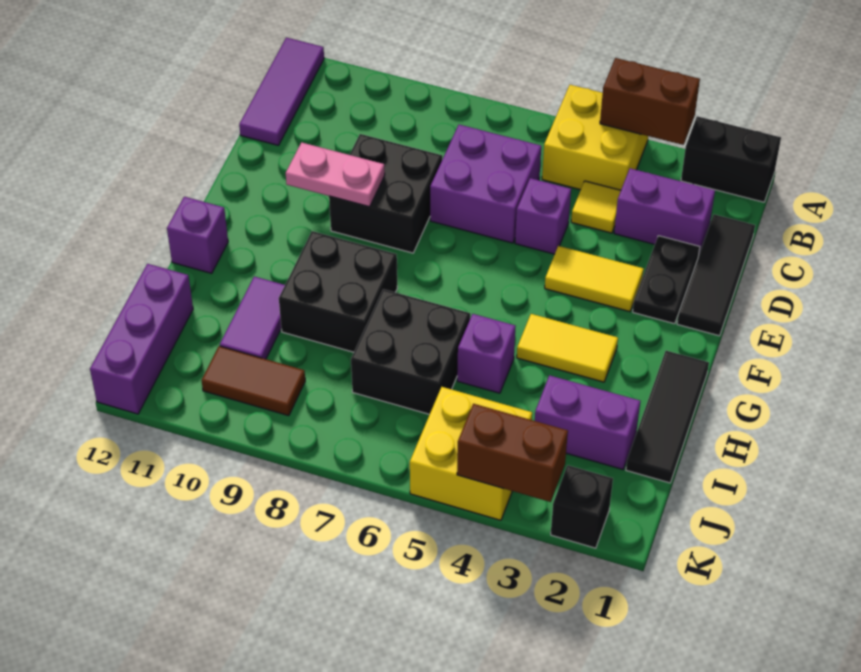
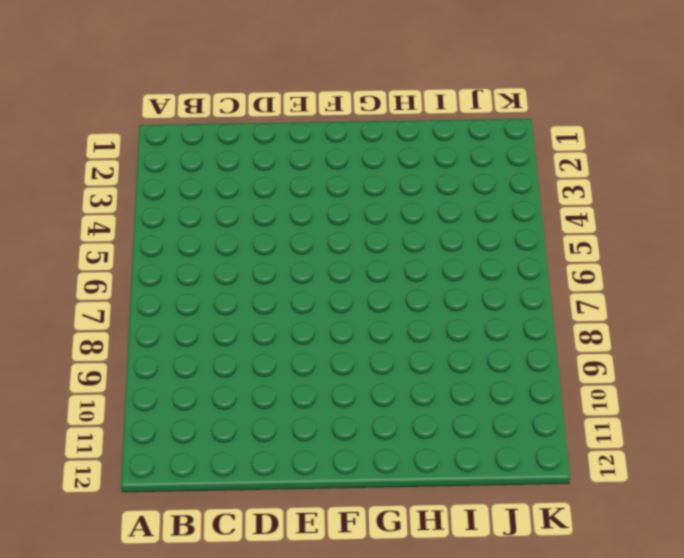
none -> black 1x2 brick [681,116,781,202]
none -> yellow 2x2 brick [542,85,648,190]
none -> purple 1x3 tile [239,38,324,145]

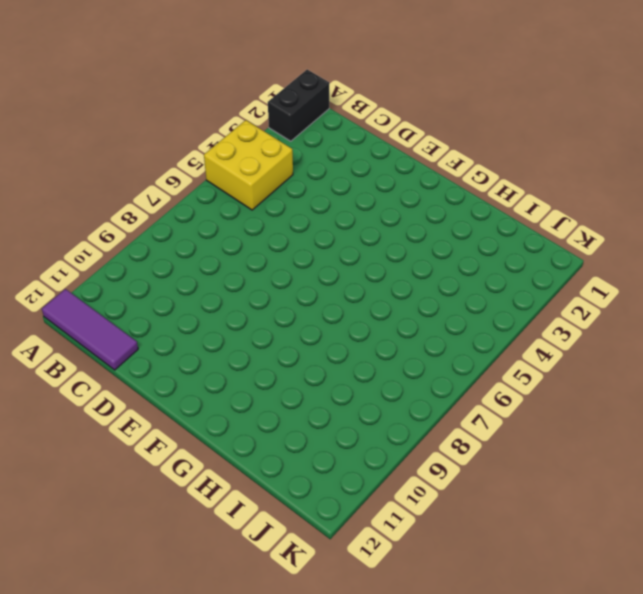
none -> black 1x3 tile [677,214,755,336]
none -> purple 1x2 brick [614,168,715,254]
none -> yellow 1x1 tile [571,181,621,233]

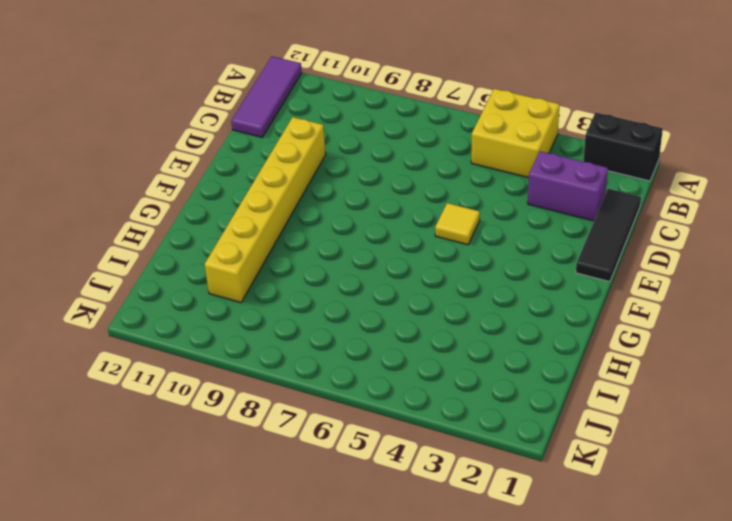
yellow 1x6 brick [204,117,326,303] -> purple 1x2 tile [220,276,285,359]
yellow 1x1 tile [435,203,480,245] -> yellow 1x1 tile moved to [571,181,621,233]
none -> purple 2x2 brick [430,125,541,243]
none -> black 1x2 plate [633,236,700,324]
none -> purple 1x1 brick [515,178,571,254]

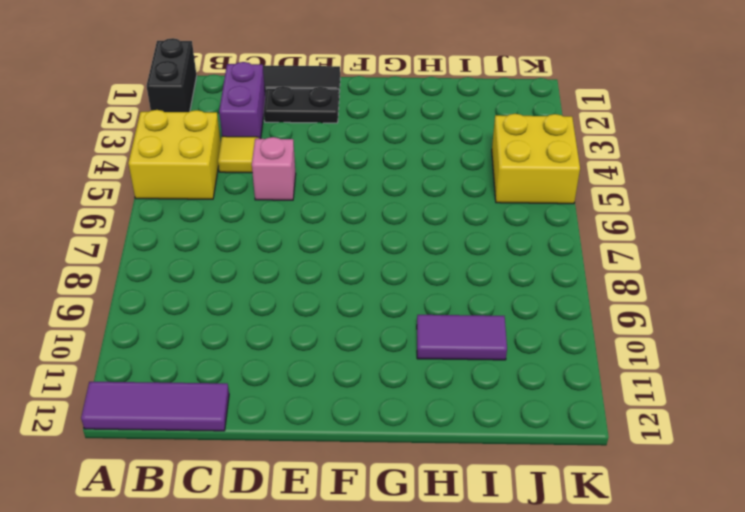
pink 1x1 brick [252,137,296,200] -> purple 1x1 brick [515,178,571,254]
none -> purple 2x2 brick [430,125,541,243]
none -> black 2x2 brick [329,134,442,253]
none -> yellow 1x2 tile [545,246,644,312]

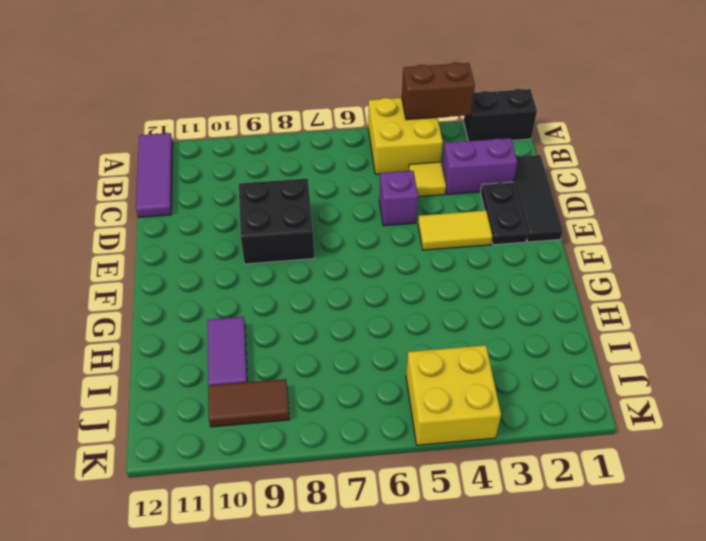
none -> purple 2x2 brick [430,125,541,243]
none -> black 1x3 tile [626,351,709,483]
none -> yellow 1x2 tile [517,314,618,382]

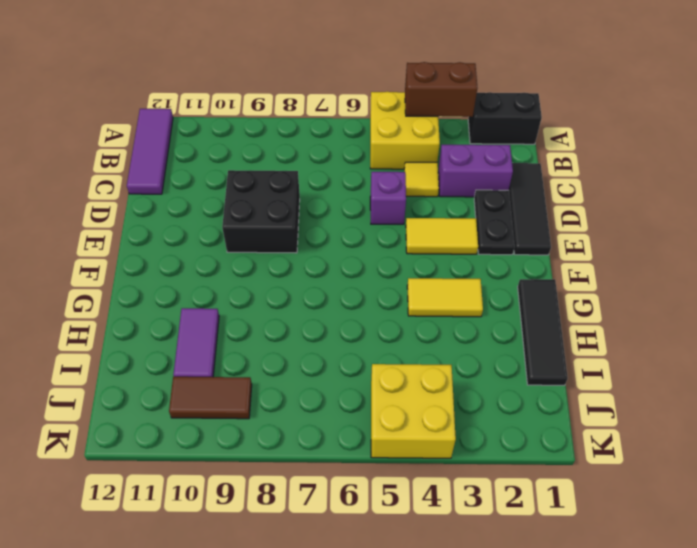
none -> purple 2x2 brick [430,125,541,243]
none -> black 2x2 brick [279,231,397,352]
none -> purple 1x1 brick [167,197,228,273]

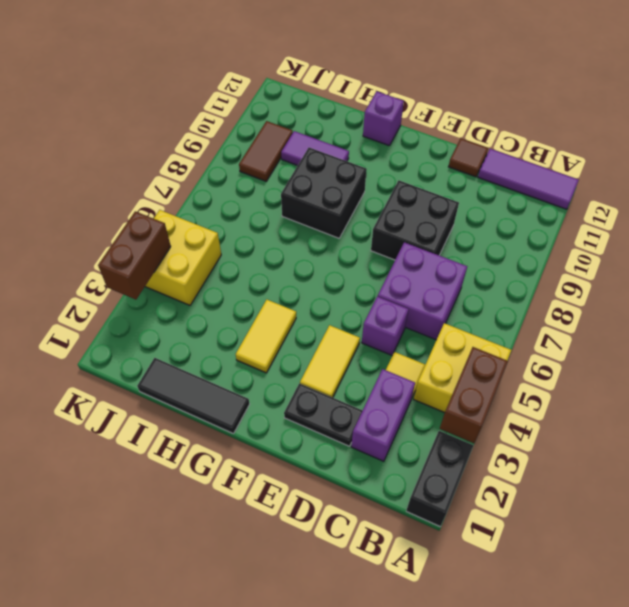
brown 1x1 tile [449,138,488,177] -> none
none -> black 1x3 tile [677,214,755,336]
none -> purple 1x1 brick [457,314,516,393]
none -> black 2x2 brick [351,289,470,414]

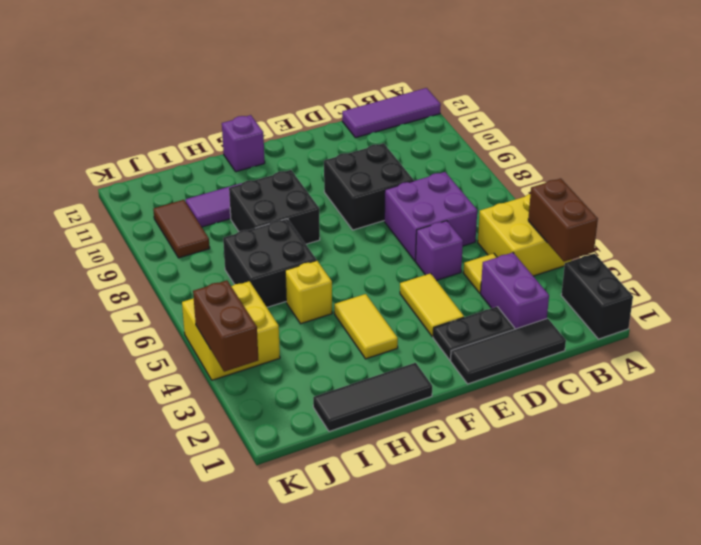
yellow 1x1 brick [285,260,332,324] -> purple 1x1 brick [457,314,516,393]
none -> purple 1x2 brick [535,375,640,469]
none -> purple 1x3 brick [90,264,193,414]
none -> black 1x1 brick [551,465,613,548]

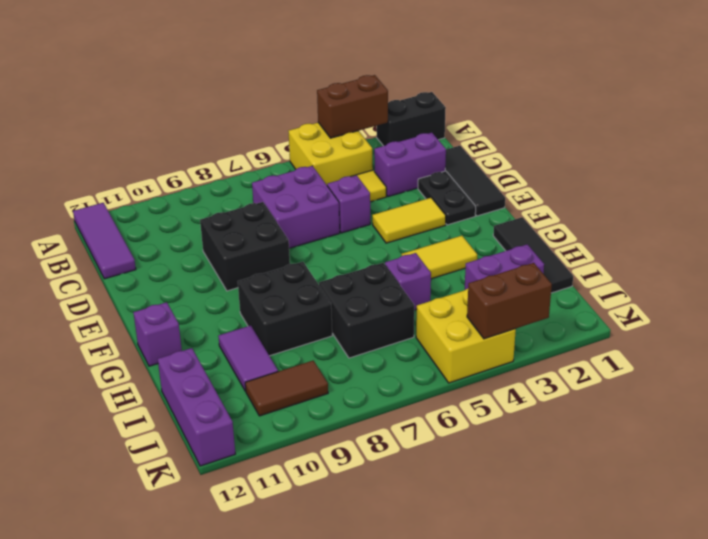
none -> black 1x1 brick [551,465,613,548]
none -> pink 1x2 plate [286,142,385,207]

